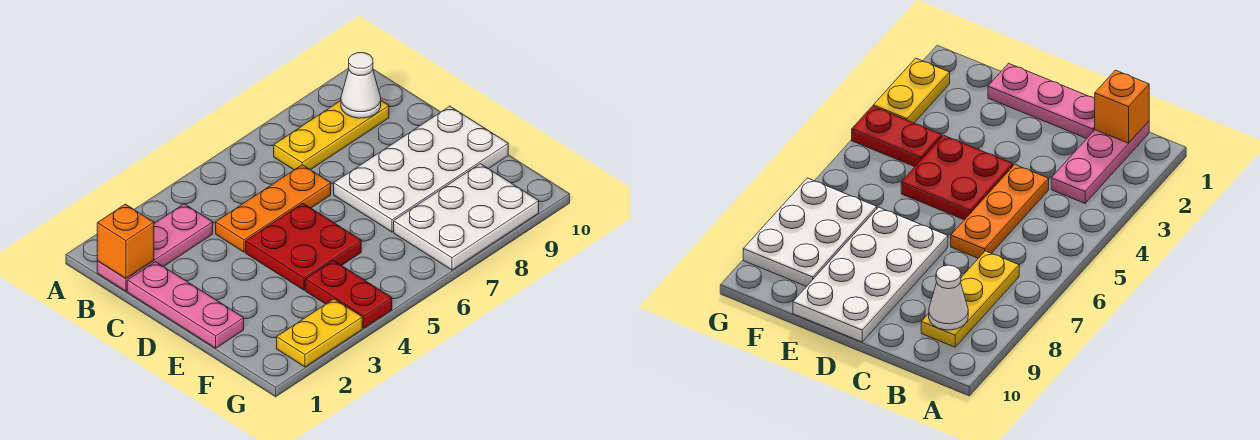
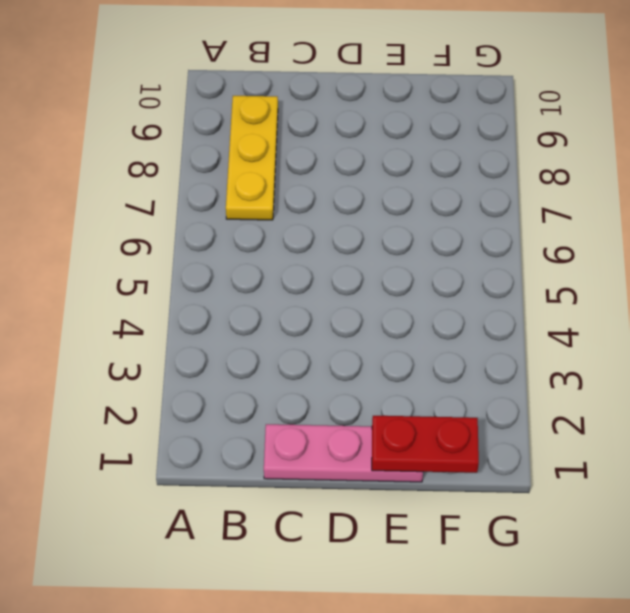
red 1x2 plate [372,416,479,473] -> red 1x2 plate moved to [305,261,392,328]
none -> pink 1x3 plate [97,204,213,291]
none -> orange 1x3 plate [216,165,331,252]

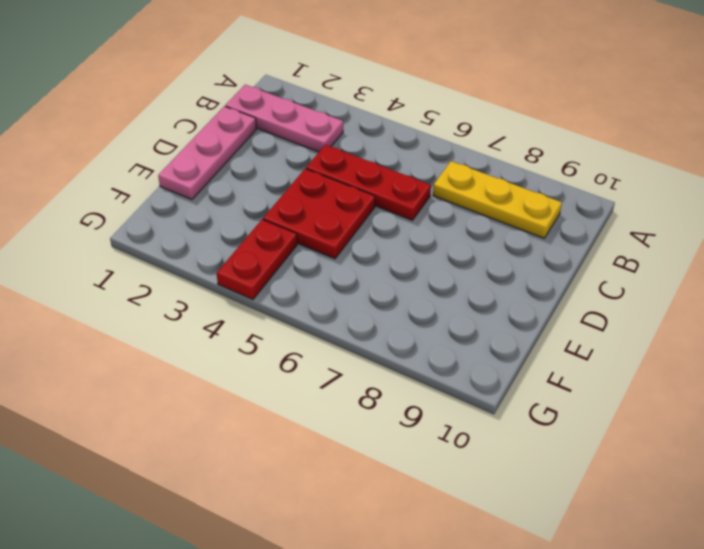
red 1x3 plate [306,145,431,220] -> orange 1x3 plate [216,165,331,252]
none -> white 2x4 plate [334,106,508,232]
none -> white 2x3 plate [394,164,539,270]

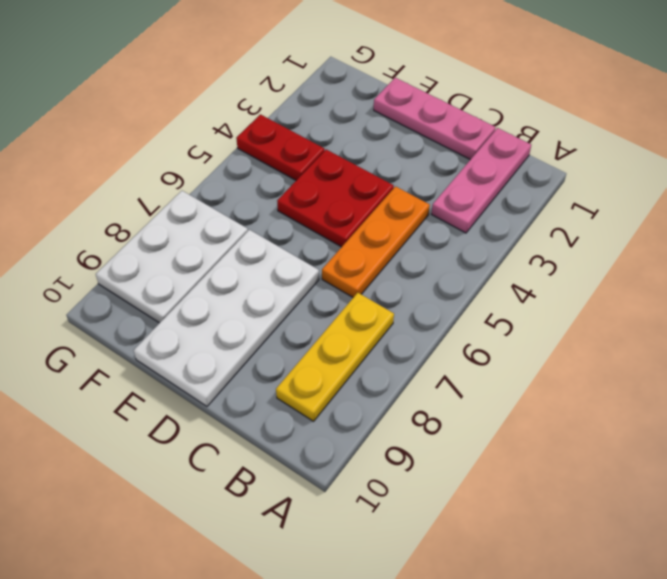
none -> yellow 1x2 plate [277,299,362,367]
none -> orange 1x1 brick [97,204,154,279]

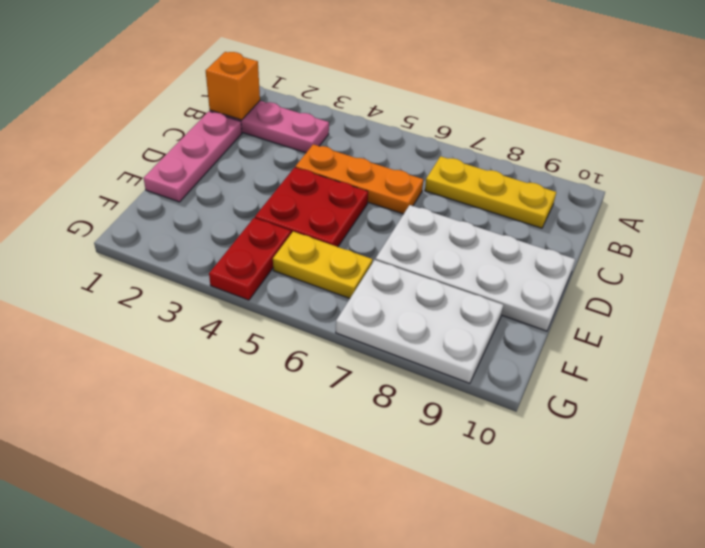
yellow 1x2 plate [273,232,373,299] -> yellow 1x2 plate moved to [277,299,362,367]
none -> white 1x1 cone [341,53,381,118]

